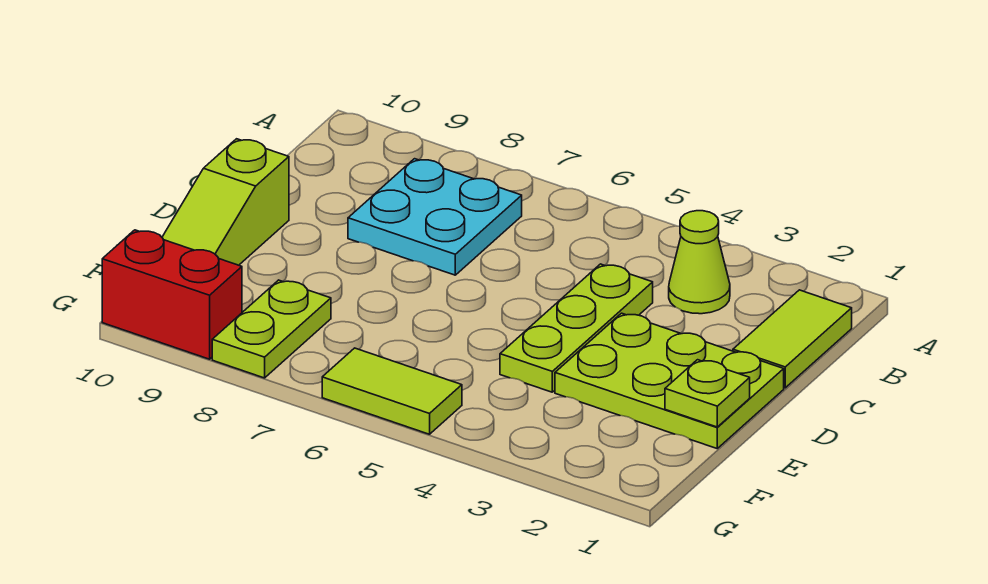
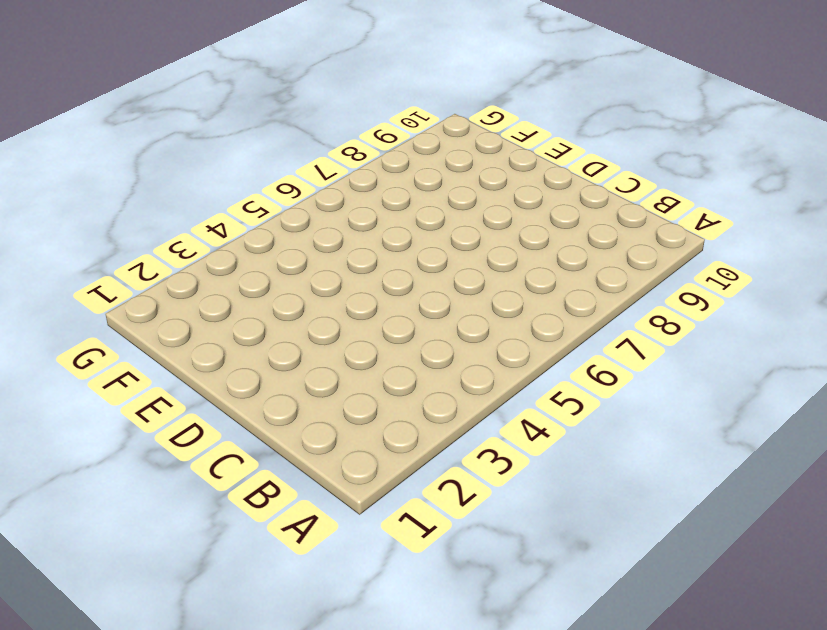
none -> lime 1x2 tile [733,290,852,388]
none -> lime 1x1 cone [669,211,730,314]

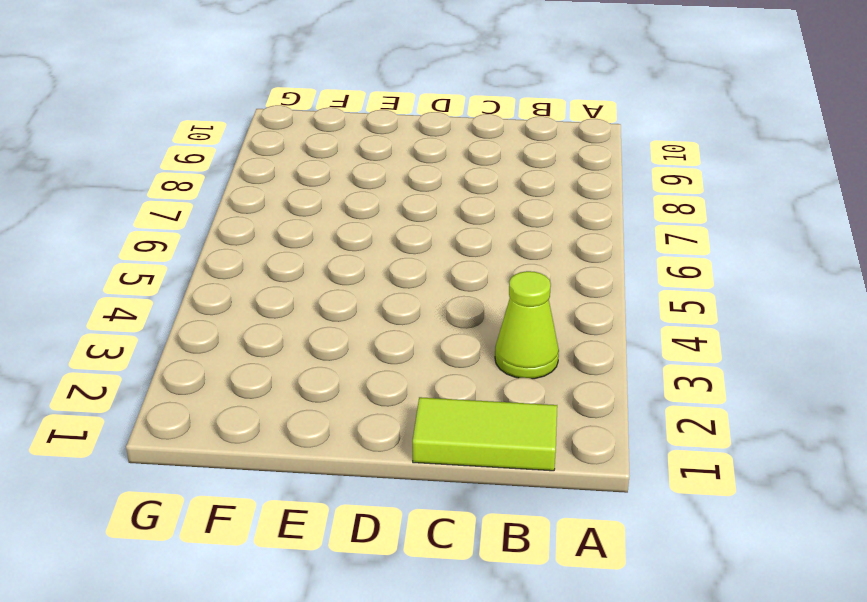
none -> cyan 2x2 plate [348,159,522,275]
none -> lime 1x3 plate [500,264,653,392]

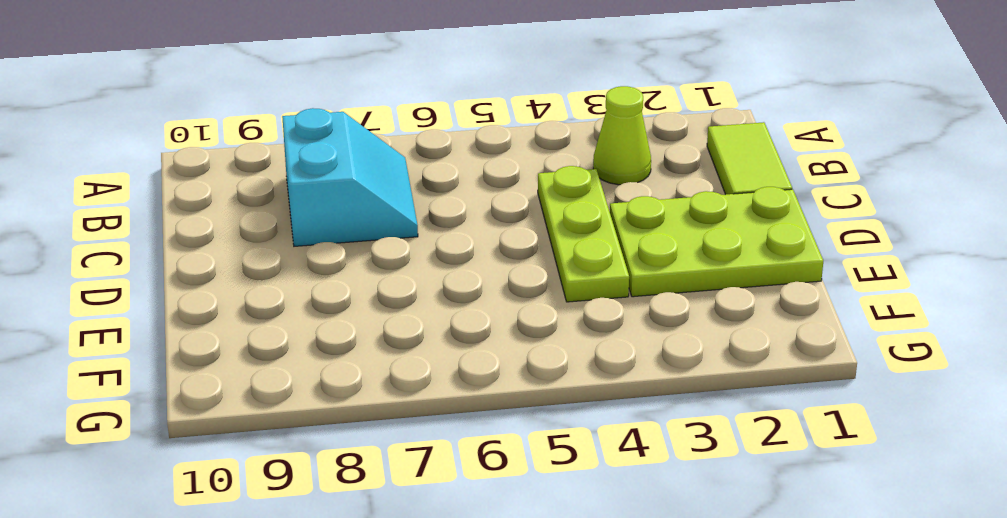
cyan 2x2 slope [282,108,418,246] -> cyan 2x2 plate [348,159,522,275]
none -> lime 1x3 slope [162,139,289,265]
none -> lime 1x2 plate [212,280,331,378]

